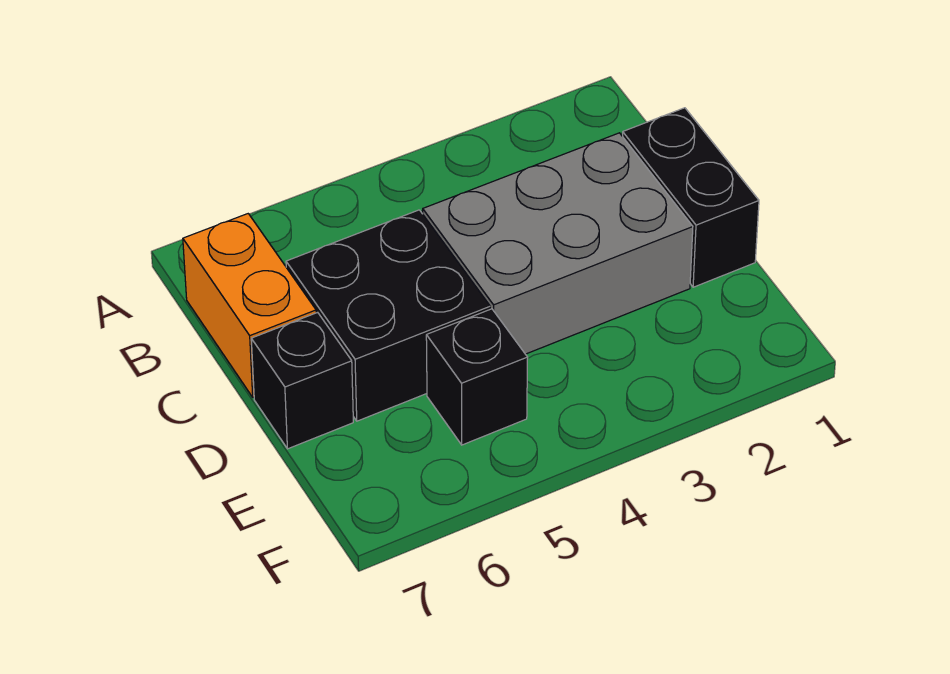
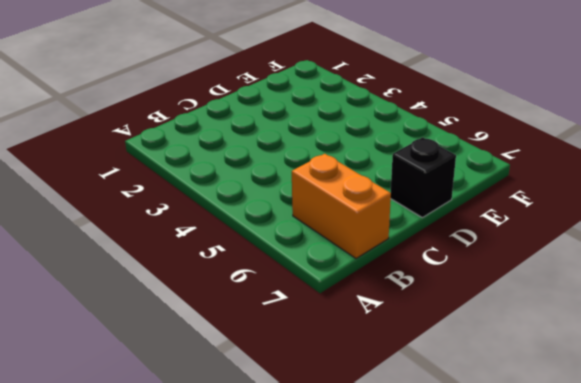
orange 1x2 brick [292,154,391,258] -> orange 1x2 brick turned to [183,214,316,397]
none -> black 1x2 brick [623,108,759,287]
none -> grey 2x3 brick [423,133,693,354]

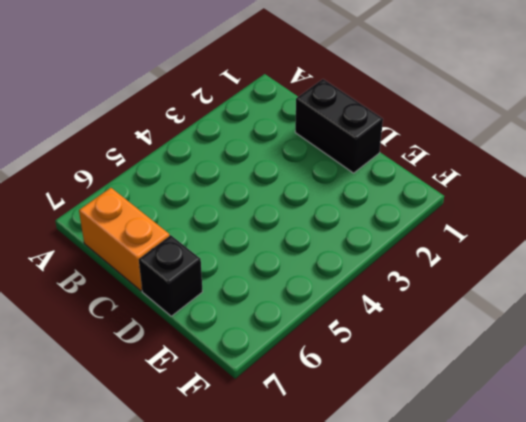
none -> grey 2x3 brick [423,133,693,354]
none -> black 2x2 brick [286,210,490,421]

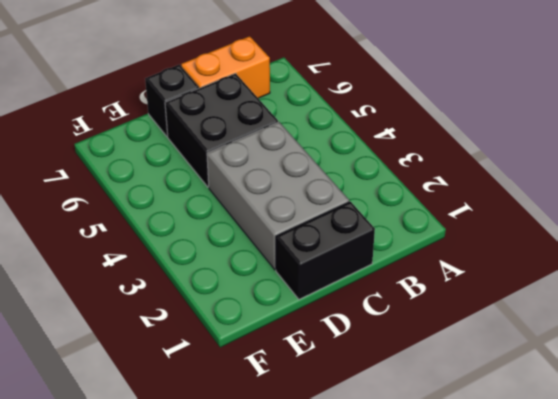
none -> black 1x1 brick [426,309,528,445]

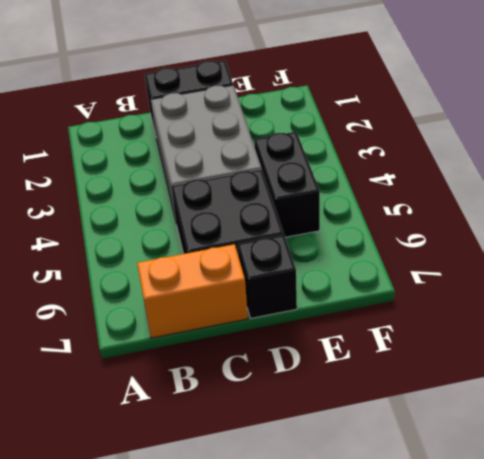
black 1x2 brick [254,132,320,237] -> black 1x1 brick [426,309,528,445]

